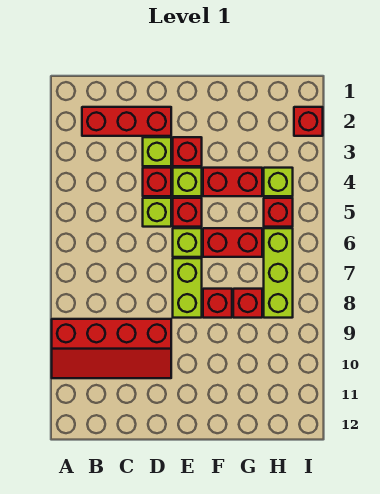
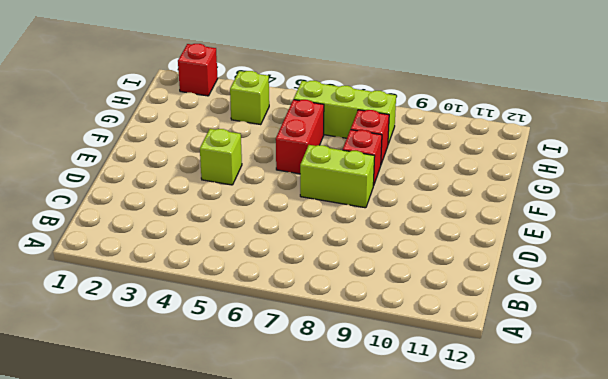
none -> red 2x4 slope [52,319,171,378]
none -> red 1x3 brick [82,107,171,136]
none -> lime 1x1 brick [143,137,171,166]

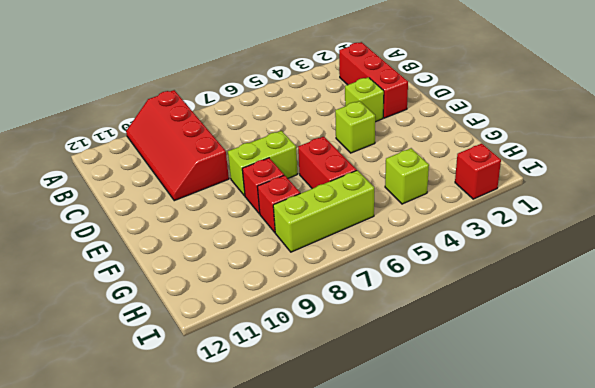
none -> red 1x1 brick [143,168,171,196]
none -> lime 1x1 brick [143,198,171,227]
none -> red 1x1 brick [173,137,202,166]

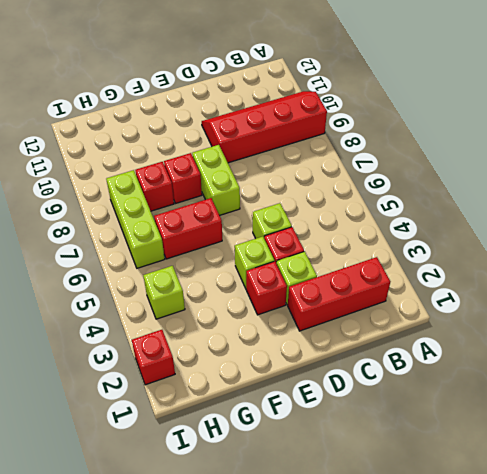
none -> red 1x1 brick [173,198,202,227]
none -> lime 1x1 brick [173,228,202,257]
none -> red 1x2 brick [203,168,262,196]

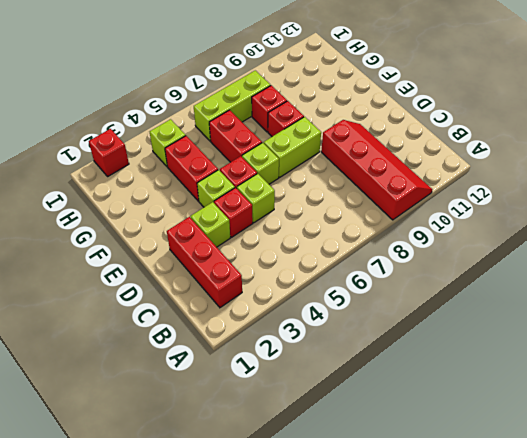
none -> red 1x1 brick [173,137,202,166]
none -> red 1x1 brick [264,198,293,227]

